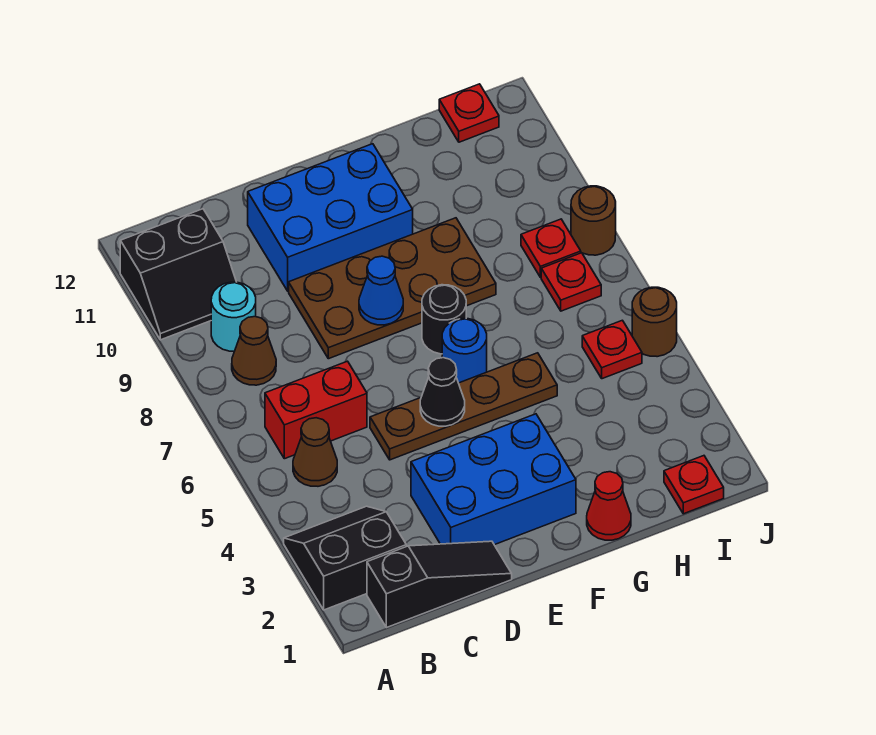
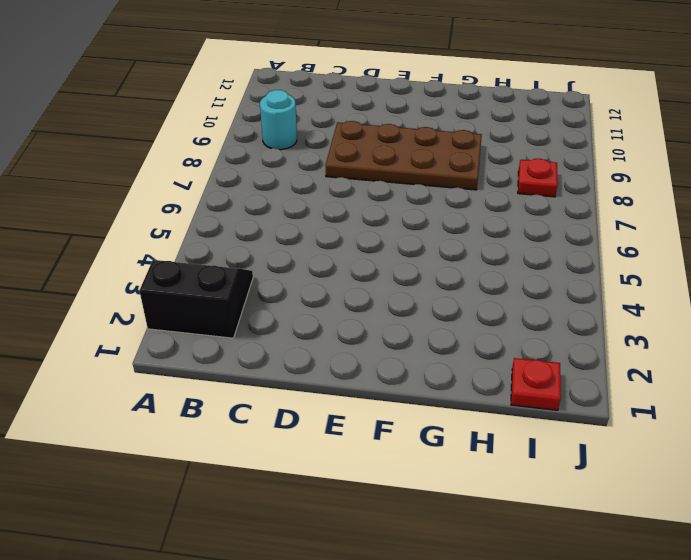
none -> black 2x2 slope [120,209,236,340]
none -> black 1x3 slope [367,541,512,628]
none -> brown 1x1 cone [293,418,337,486]

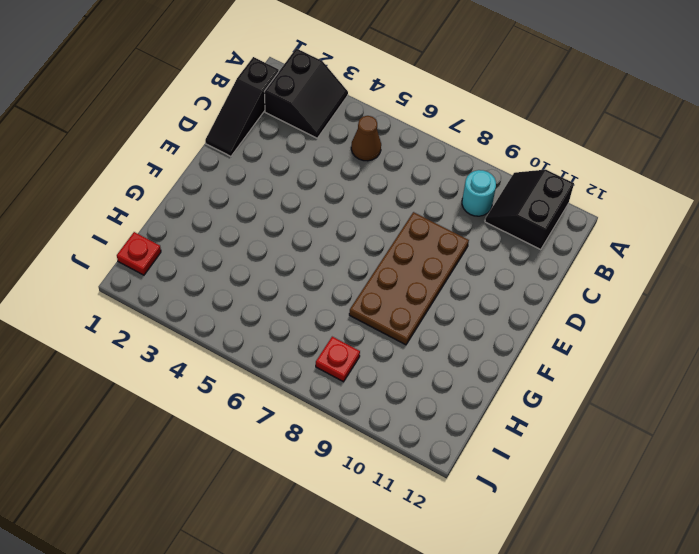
none -> red 1x2 brick [265,361,367,459]
none -> brown 1x1 cone [232,316,276,385]
none -> blue 2x3 brick [411,414,576,545]

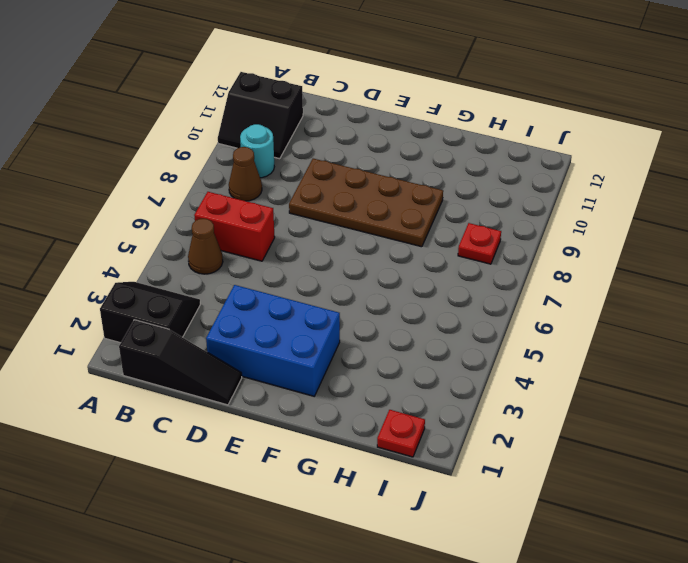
none -> brown 1x4 plate [370,353,557,460]
none -> blue 2x3 brick [248,144,413,291]
none -> blue 1x1 round brick [442,319,487,383]

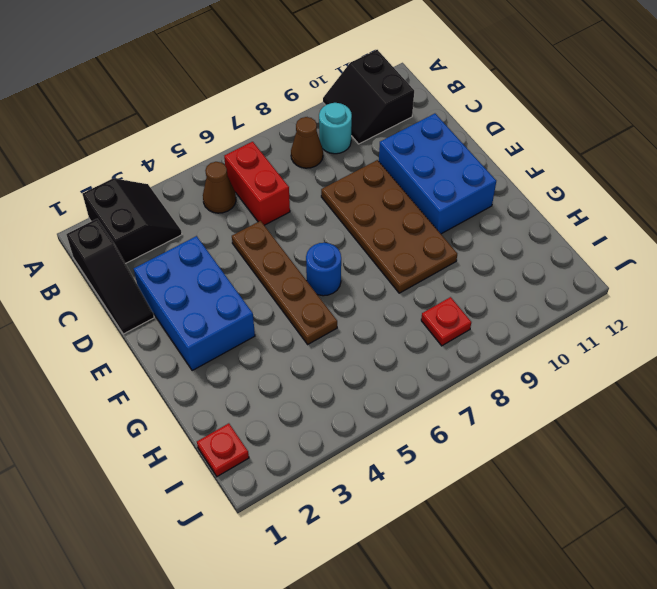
none -> black 1x1 round brick [422,285,466,354]
none -> red 1x1 cone [587,472,631,540]
none -> red 1x1 plate [582,320,642,379]

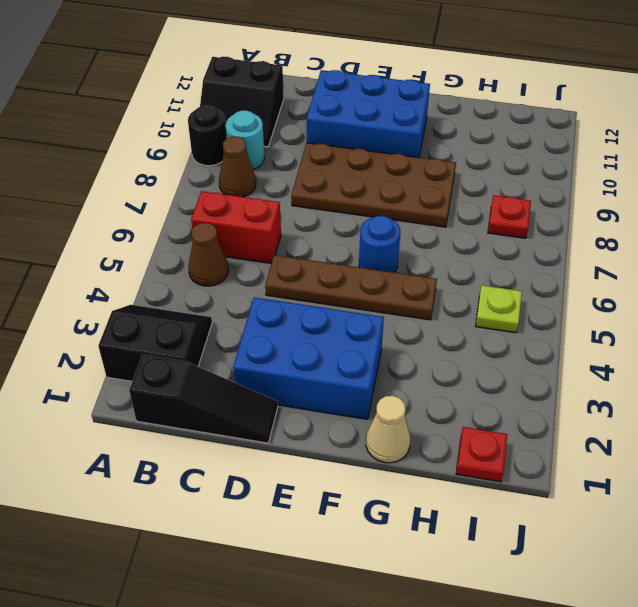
black 1x1 round brick [188,105,227,166] -> black 1x1 round brick moved to [422,285,466,354]
tan 1x1 cone [366,396,410,463] -> red 1x1 cone [587,472,631,540]
lime 1x1 plate [476,285,522,333] -> red 1x1 plate [582,320,642,379]
none -> red 1x1 plate [541,253,601,311]
none -> red 1x1 plate [439,84,499,142]
none -> brown 1x1 round brick [632,287,677,357]

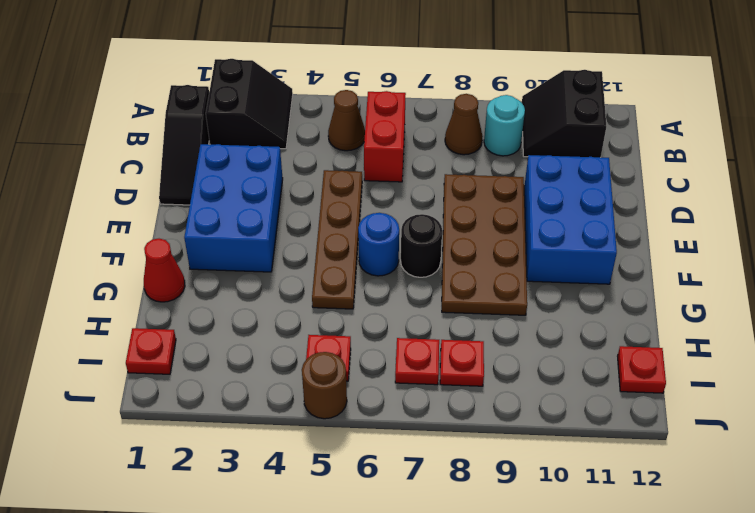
none -> brown 1x1 round brick [571,186,616,255]
none -> black 1x1 cone [420,358,465,426]
none -> blue 1x1 cone [359,256,403,325]

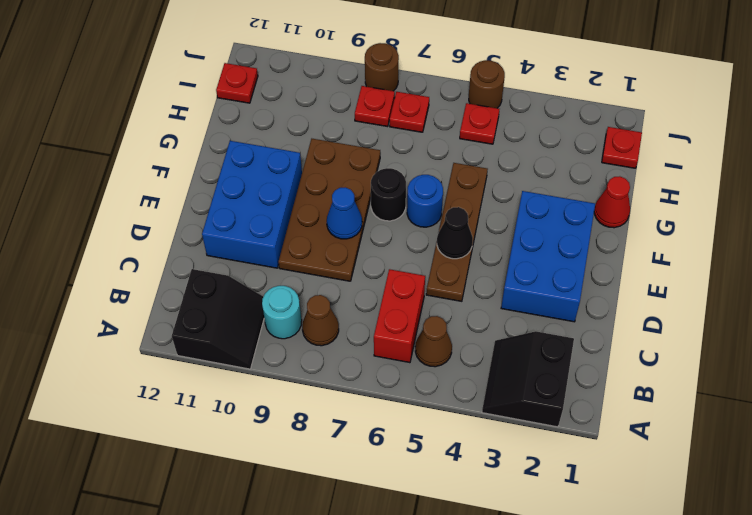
none -> black 1x3 slope [367,541,512,628]

